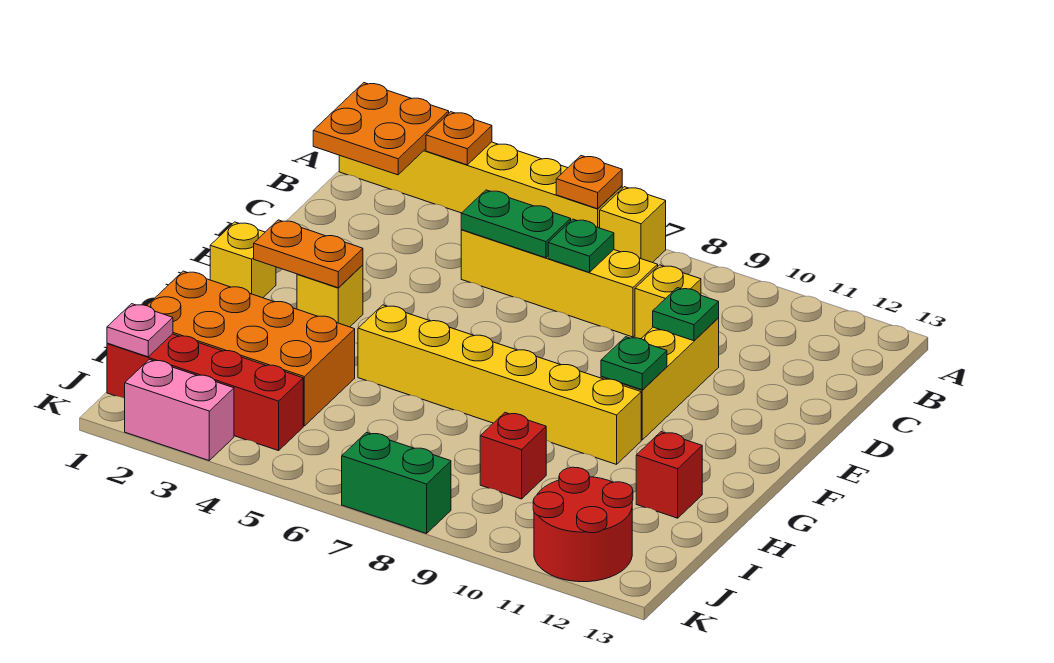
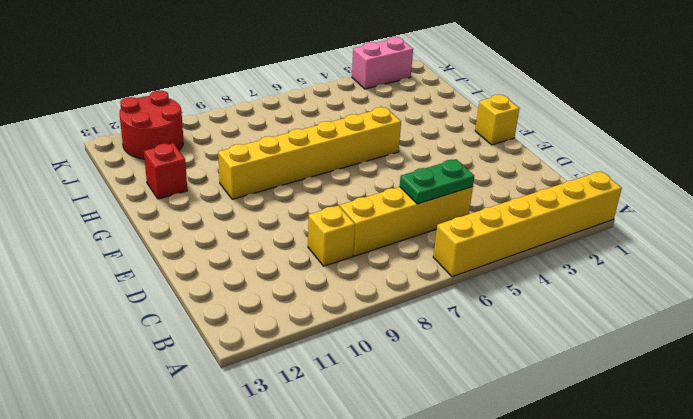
none -> yellow 1x1 brick [600,187,666,263]
none -> yellow 1x3 brick [601,318,719,440]
none -> yellow 1x1 brick [297,265,363,327]

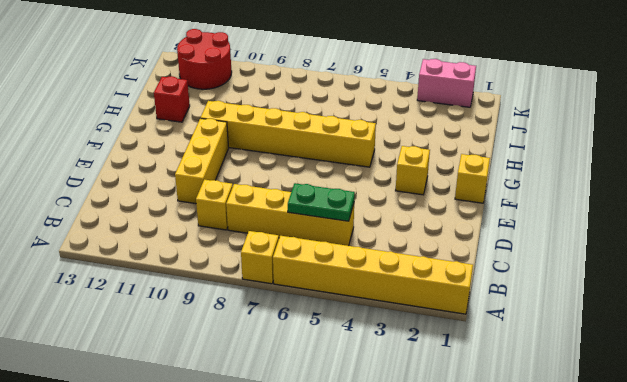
none -> orange 2x4 brick [147,271,355,426]
none -> red 1x1 brick [480,413,546,499]
none -> red 1x4 brick [107,334,303,451]

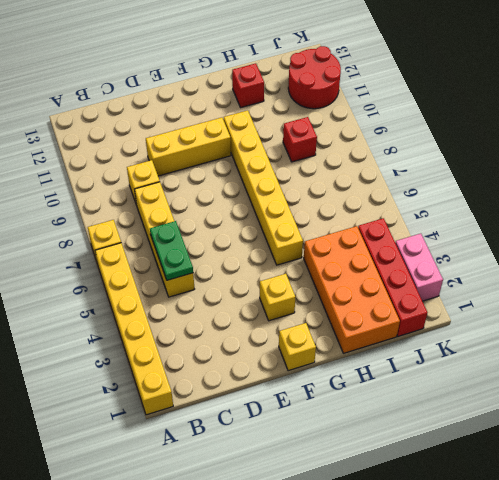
none -> green 1x2 brick [342,432,451,534]
none -> orange 2x2 plate [313,83,449,175]
none -> orange 1x1 plate [426,112,492,165]

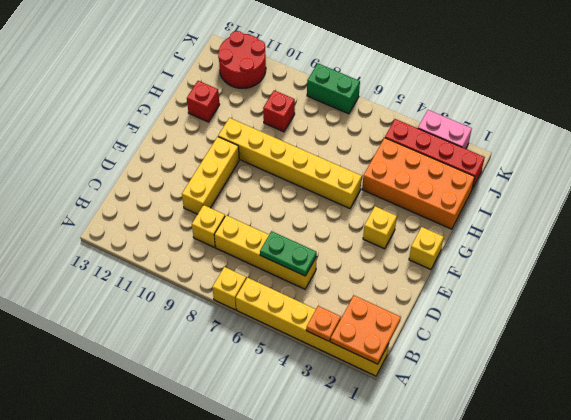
none -> orange 1x1 plate [556,156,622,209]
none -> green 1x1 plate [548,219,614,272]
none -> green 1x1 plate [653,288,719,341]

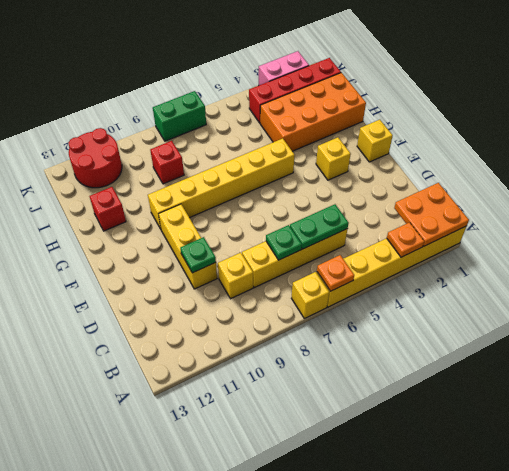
none -> orange 1x2 plate [254,220,363,288]
none -> green 1x1 plate [601,337,667,390]
none -> pink 1x1 plate [107,304,173,357]

